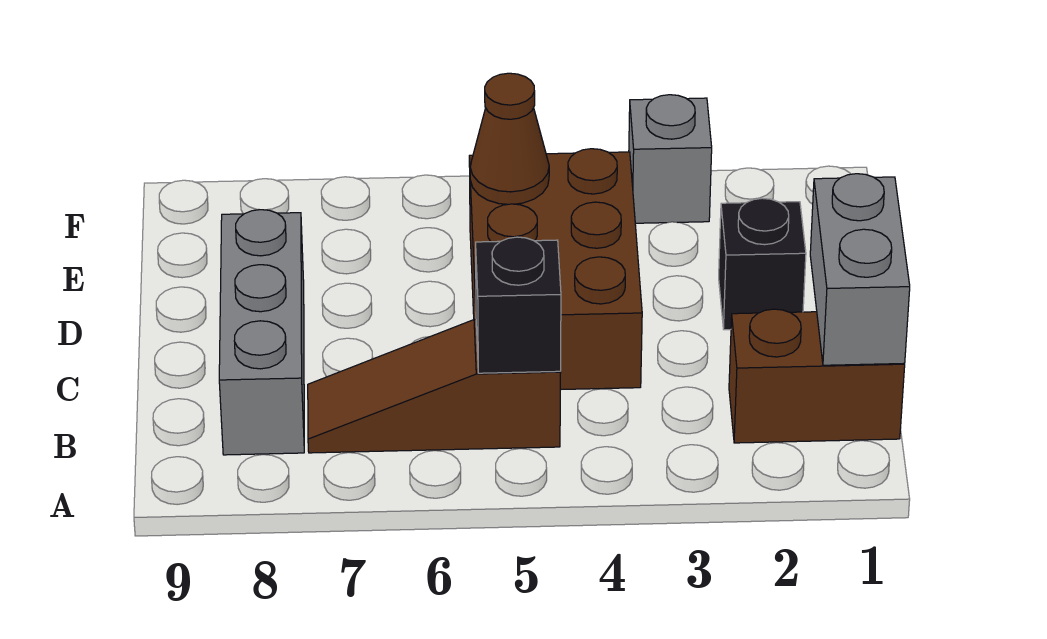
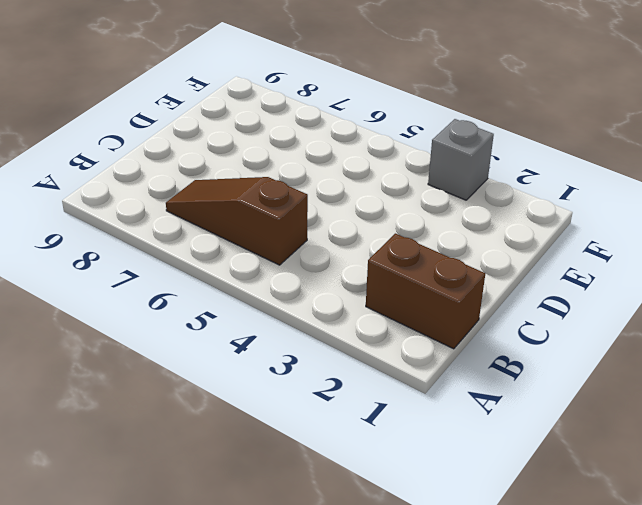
none -> grey 1x3 brick [219,210,304,455]
none -> brown 2x3 brick [469,149,642,390]

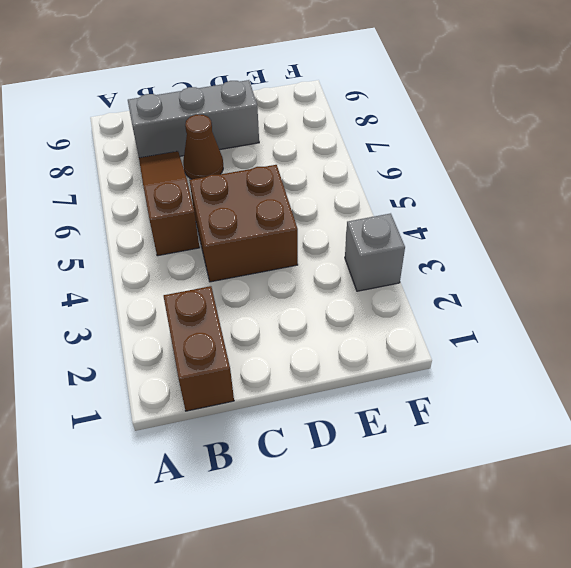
brown 2x2 brick [189,165,298,282] -> brown 2x3 brick [469,149,642,390]
brown 1x1 cone [183,115,223,179] -> brown 1x1 cone moved to [470,73,549,204]
none -> black 1x1 brick [719,198,806,330]
none -> grey 1x2 brick [810,174,910,365]

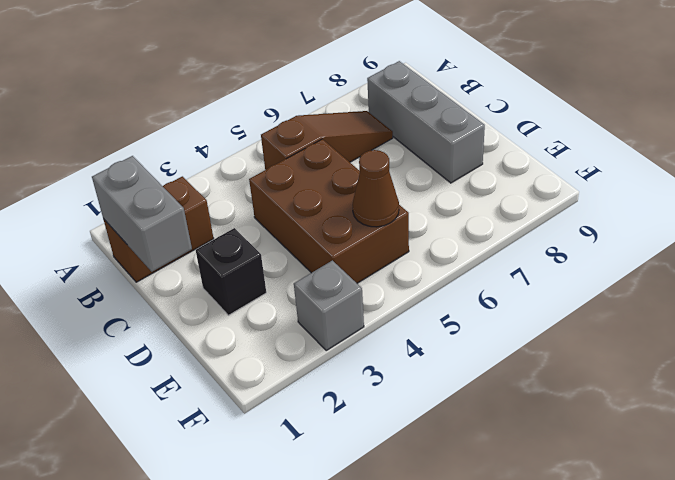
none -> black 1x1 brick [476,237,561,373]

